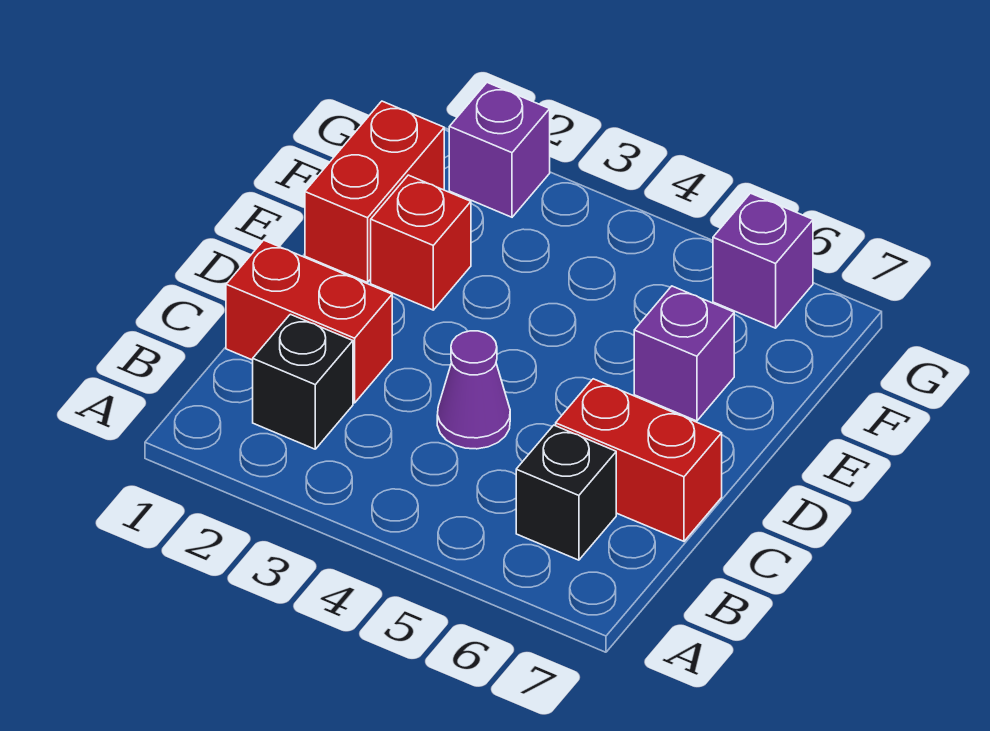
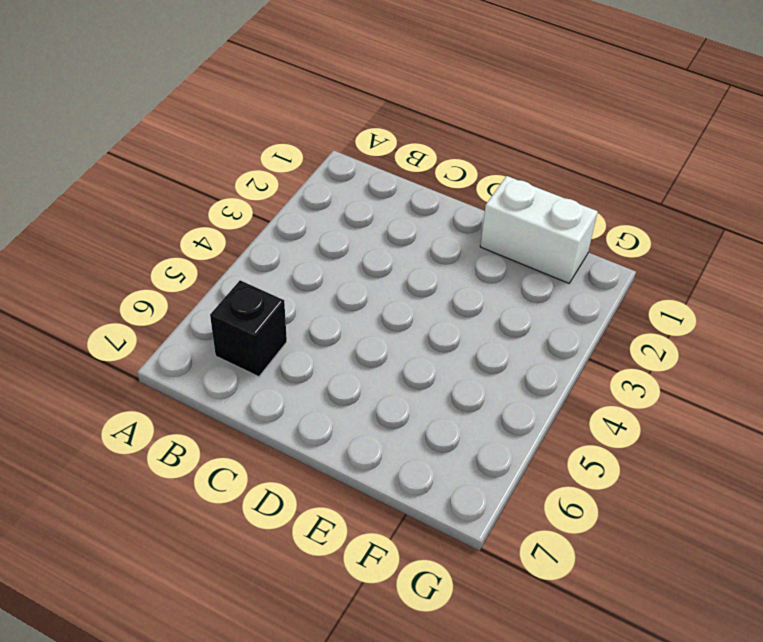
white 1x2 brick [480,176,598,283] -> red 1x2 brick [305,101,444,282]
none -> black 1x1 brick [253,314,353,449]
none -> red 1x2 brick [226,240,392,403]

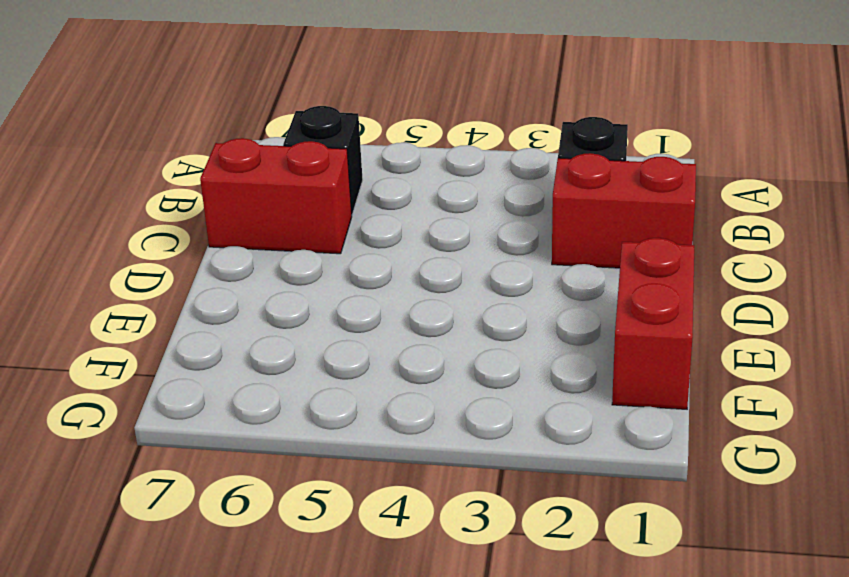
none -> purple 1x1 cone [437,331,510,449]
none -> red 1x1 brick [371,175,471,310]

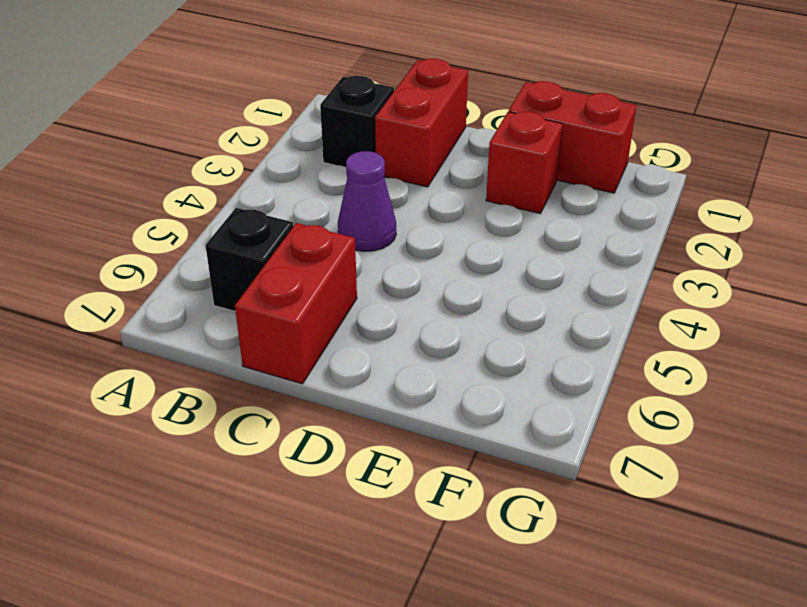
none -> purple 1x1 brick [634,286,734,421]
none -> purple 1x1 brick [449,83,550,217]

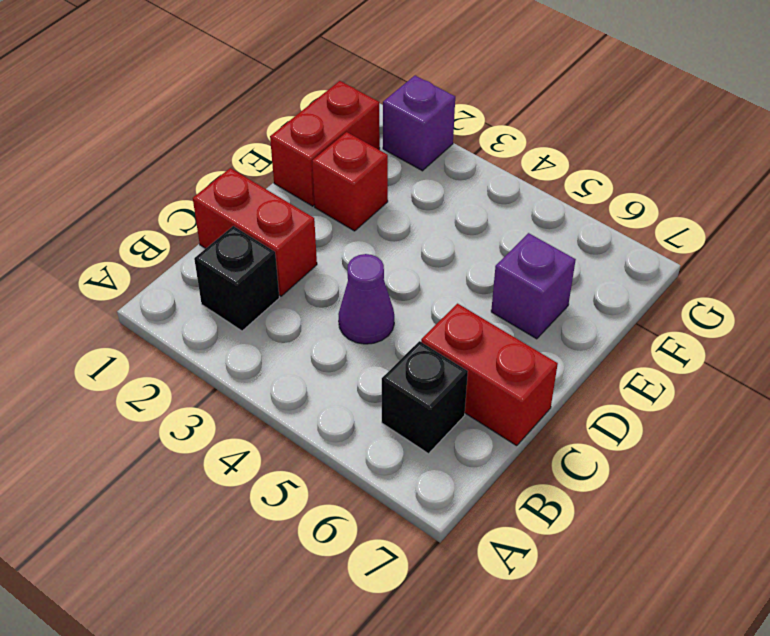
none -> purple 1x1 brick [713,193,813,328]

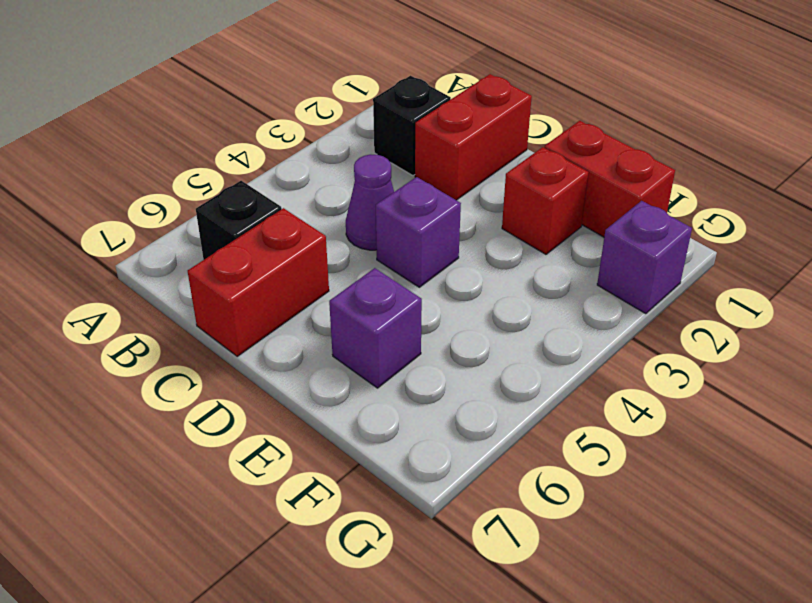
purple 1x1 brick [376,177,461,287] -> purple 1x1 brick moved to [713,193,813,328]

